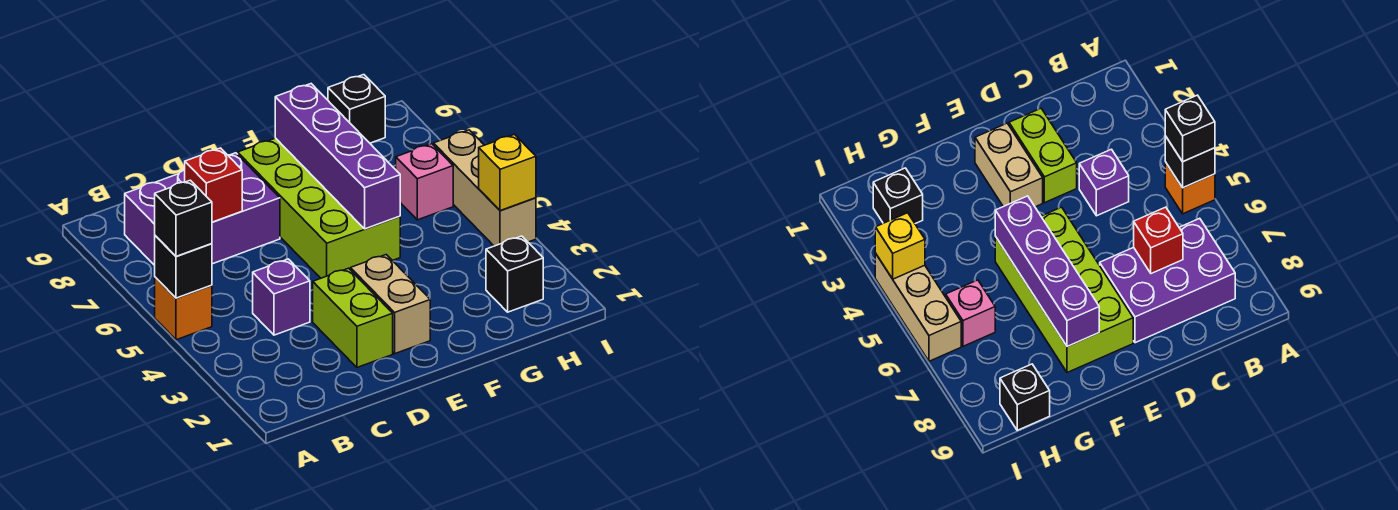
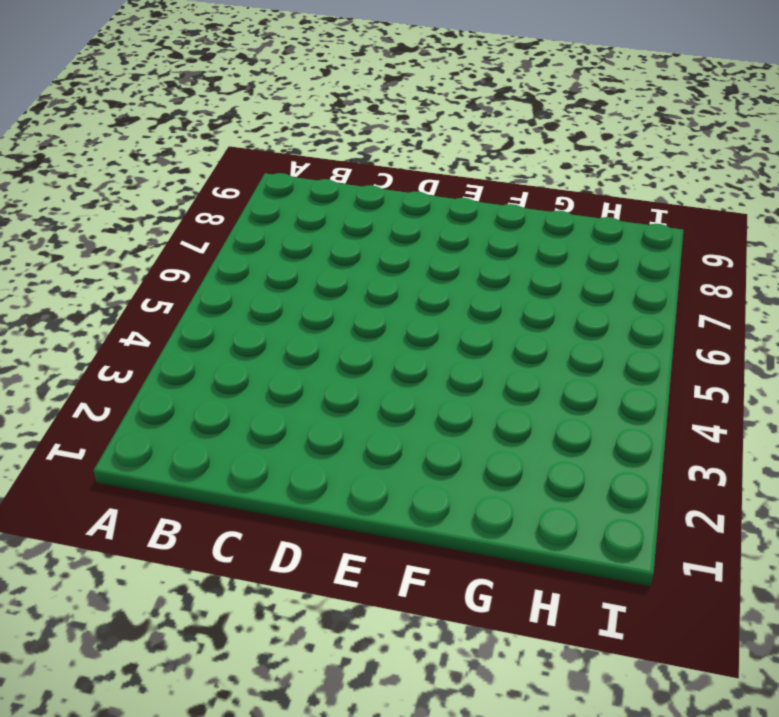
none -> orange 1x1 brick [155,277,212,340]
none -> purple 2x3 brick [125,153,280,265]
none -> purple 1x1 brick [253,259,310,335]

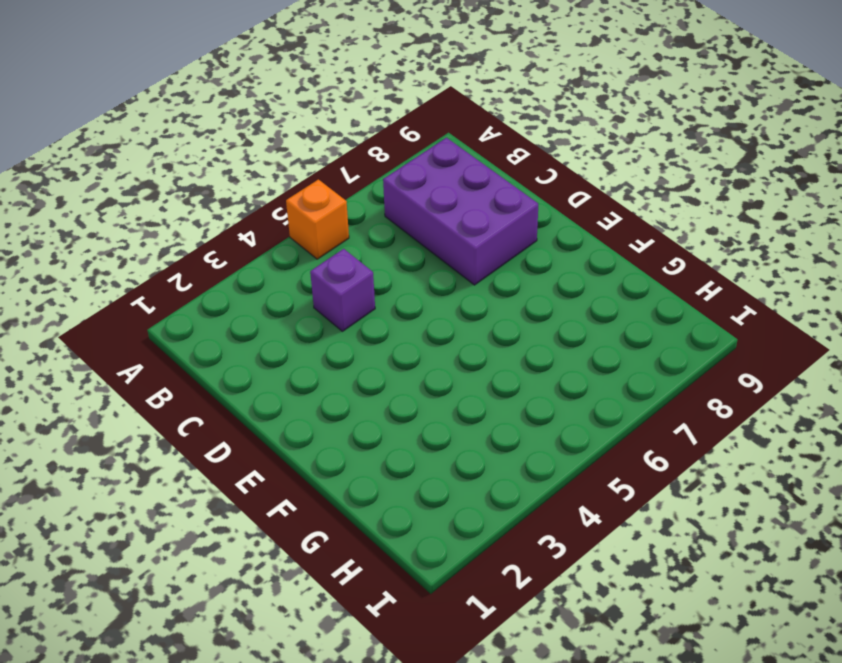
none -> lime 1x2 brick [313,268,393,367]
none -> tan 1x2 brick [350,255,430,354]
none -> lime 2x4 brick [238,138,400,278]

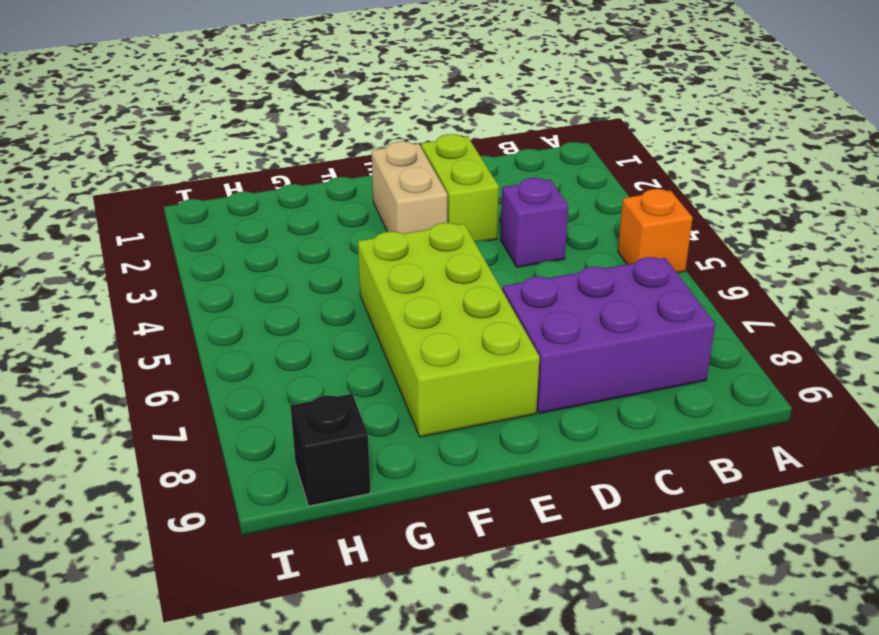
none -> black 1x1 brick [486,236,543,312]
none -> pink 1x1 brick [396,144,453,220]
none -> tan 1x3 brick [434,130,536,246]

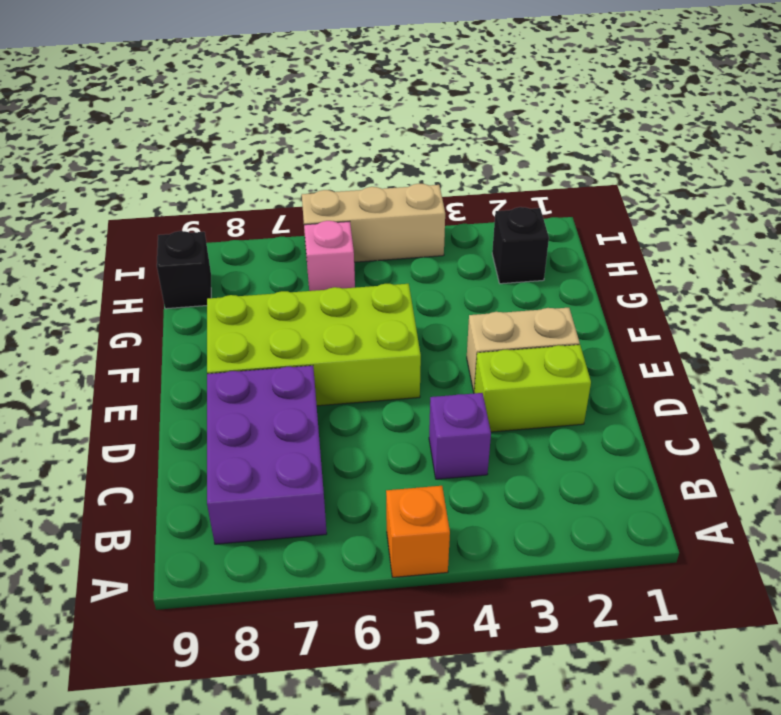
none -> black 1x1 brick [155,236,212,298]
none -> red 1x1 brick [185,148,242,222]
none -> purple 1x4 brick [275,84,400,229]

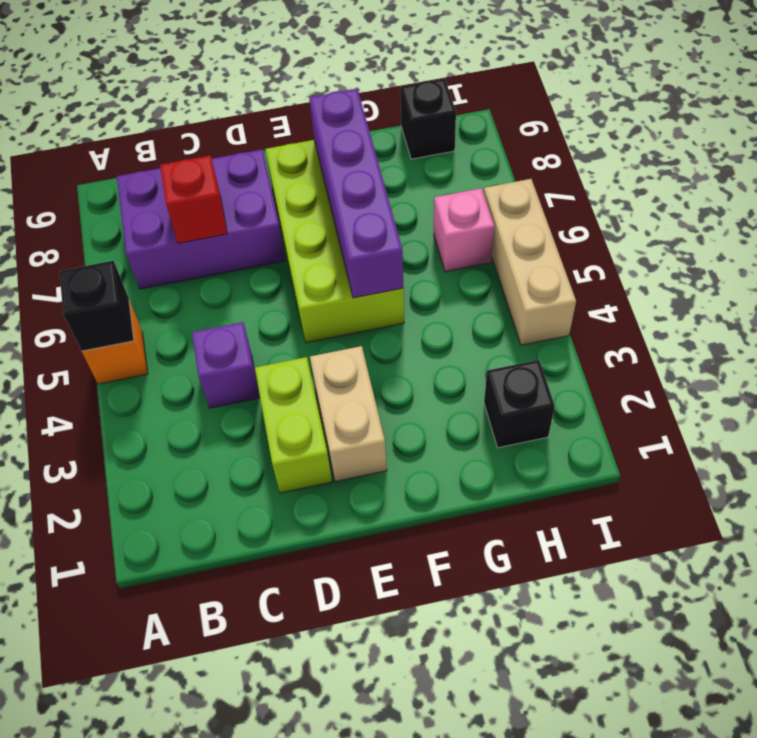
none -> yellow 1x1 brick [479,134,536,211]
none -> black 1x1 brick [155,180,212,257]

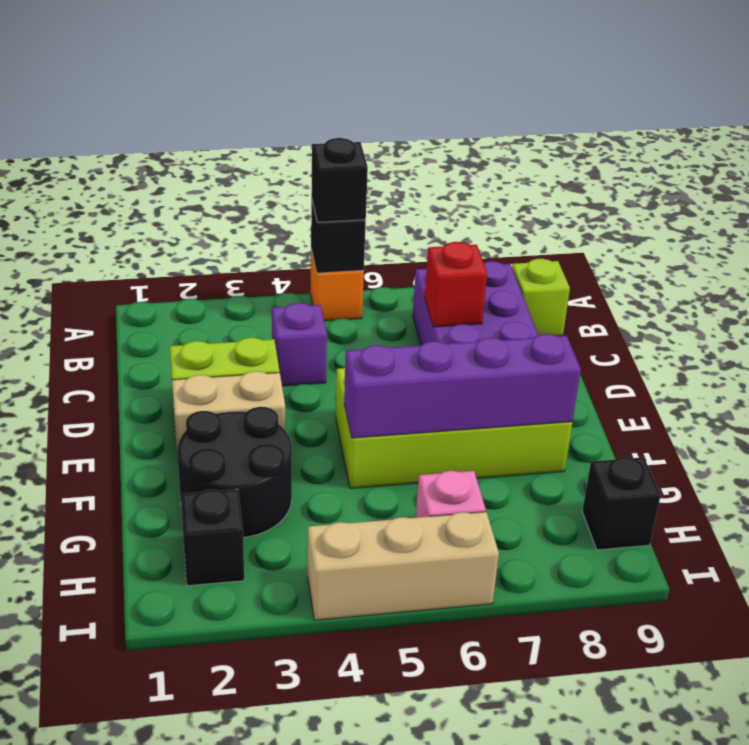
lime 1x1 brick [512,259,570,336] -> none
black 2x2 round brick [177,407,292,537] -> none
none -> yellow 1x1 brick [479,134,536,211]

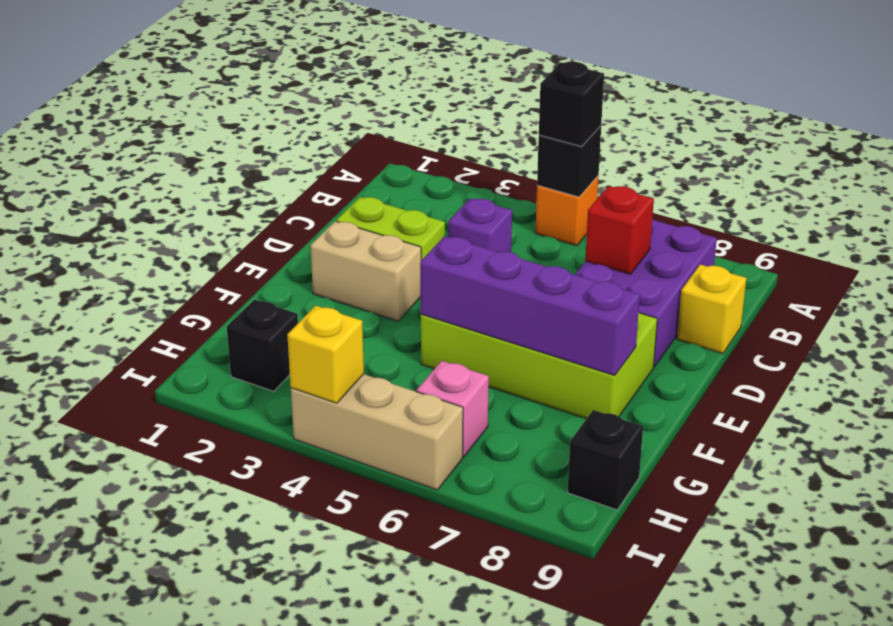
yellow 1x1 brick [677,264,746,354] -> none

